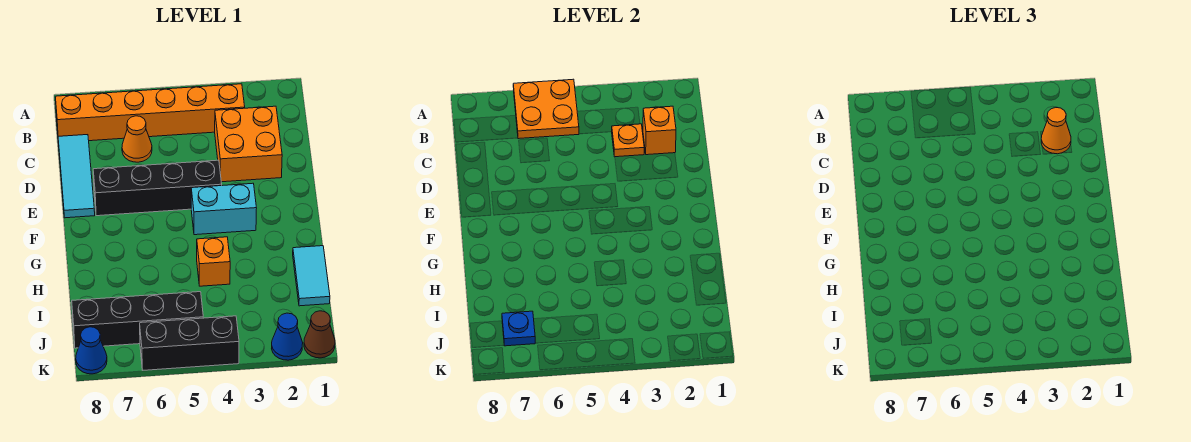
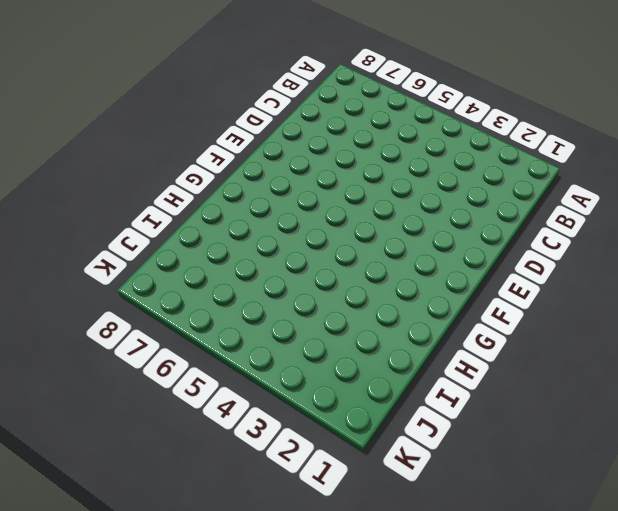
none -> orange 1x6 brick [55,84,245,141]
none -> orange 2x2 brick [215,106,282,182]
none -> orange 1x1 cone [122,116,152,162]

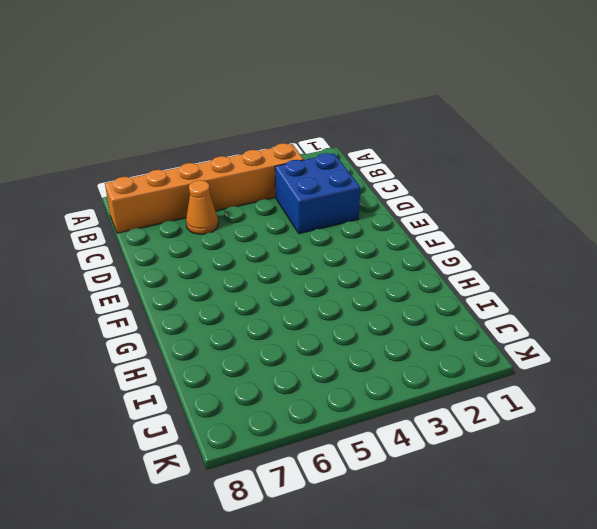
blue 2x2 brick [275,153,360,234] -> orange 2x2 brick [215,106,282,182]
none -> cyan 1x3 tile [58,135,95,218]
none -> black 1x4 brick [93,160,222,216]
none -> cyan 1x2 brick [191,183,257,235]

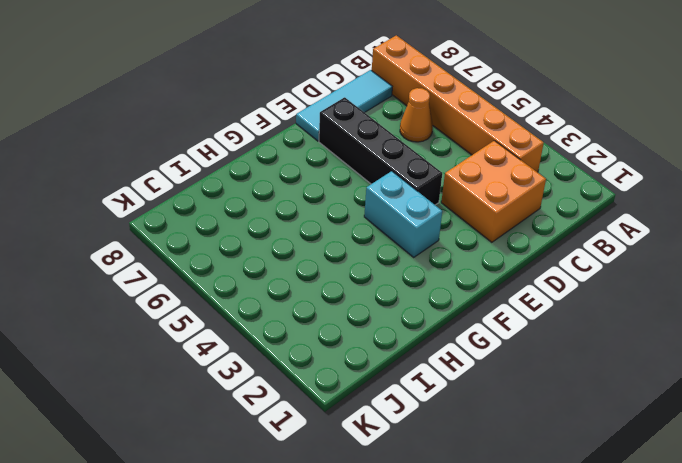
none -> cyan 1x2 tile [293,246,330,306]
none -> orange 1x1 brick [197,237,230,286]
none -> black 1x4 brick [72,292,203,348]

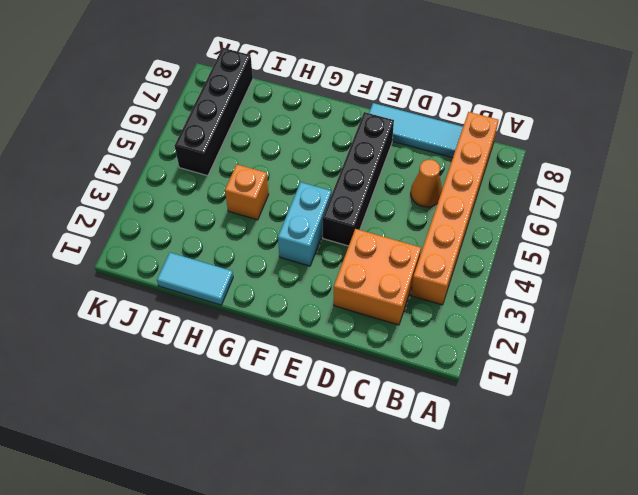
none -> brown 1x1 cone [304,311,335,358]
none -> blue 1x1 cone [272,313,303,360]
none -> black 1x3 brick [140,316,239,370]

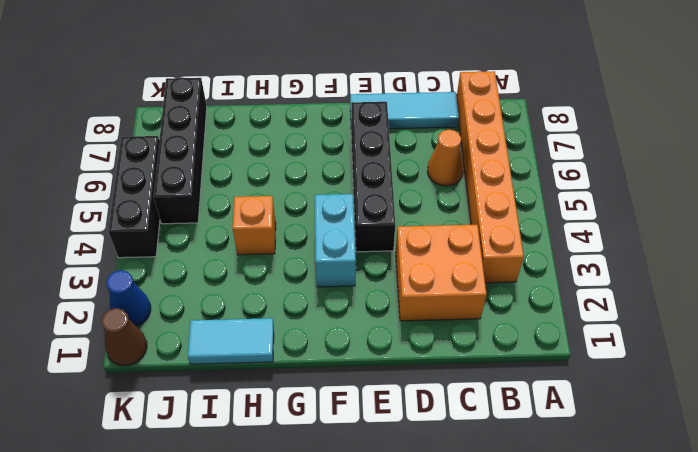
none -> blue 1x1 cone [76,327,107,374]
none -> orange 2x2 plate [513,79,579,139]
none -> orange 1x1 brick [643,106,676,155]

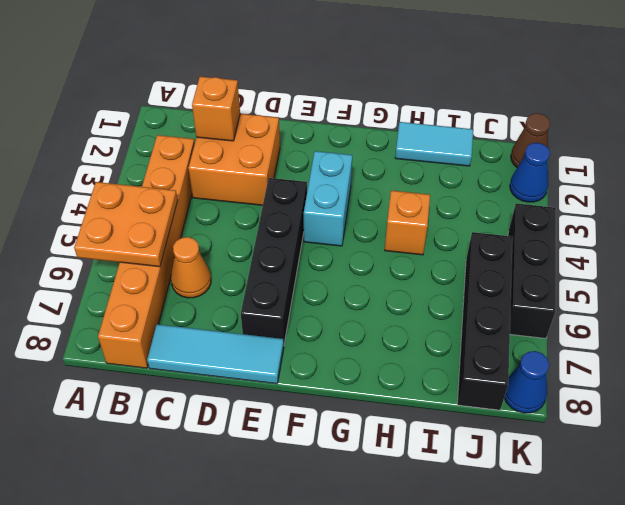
none -> orange 1x1 plate [612,124,644,157]
none -> blue 1x1 plate [502,311,535,346]
none -> orange 1x1 cone [1041,108,1071,154]

